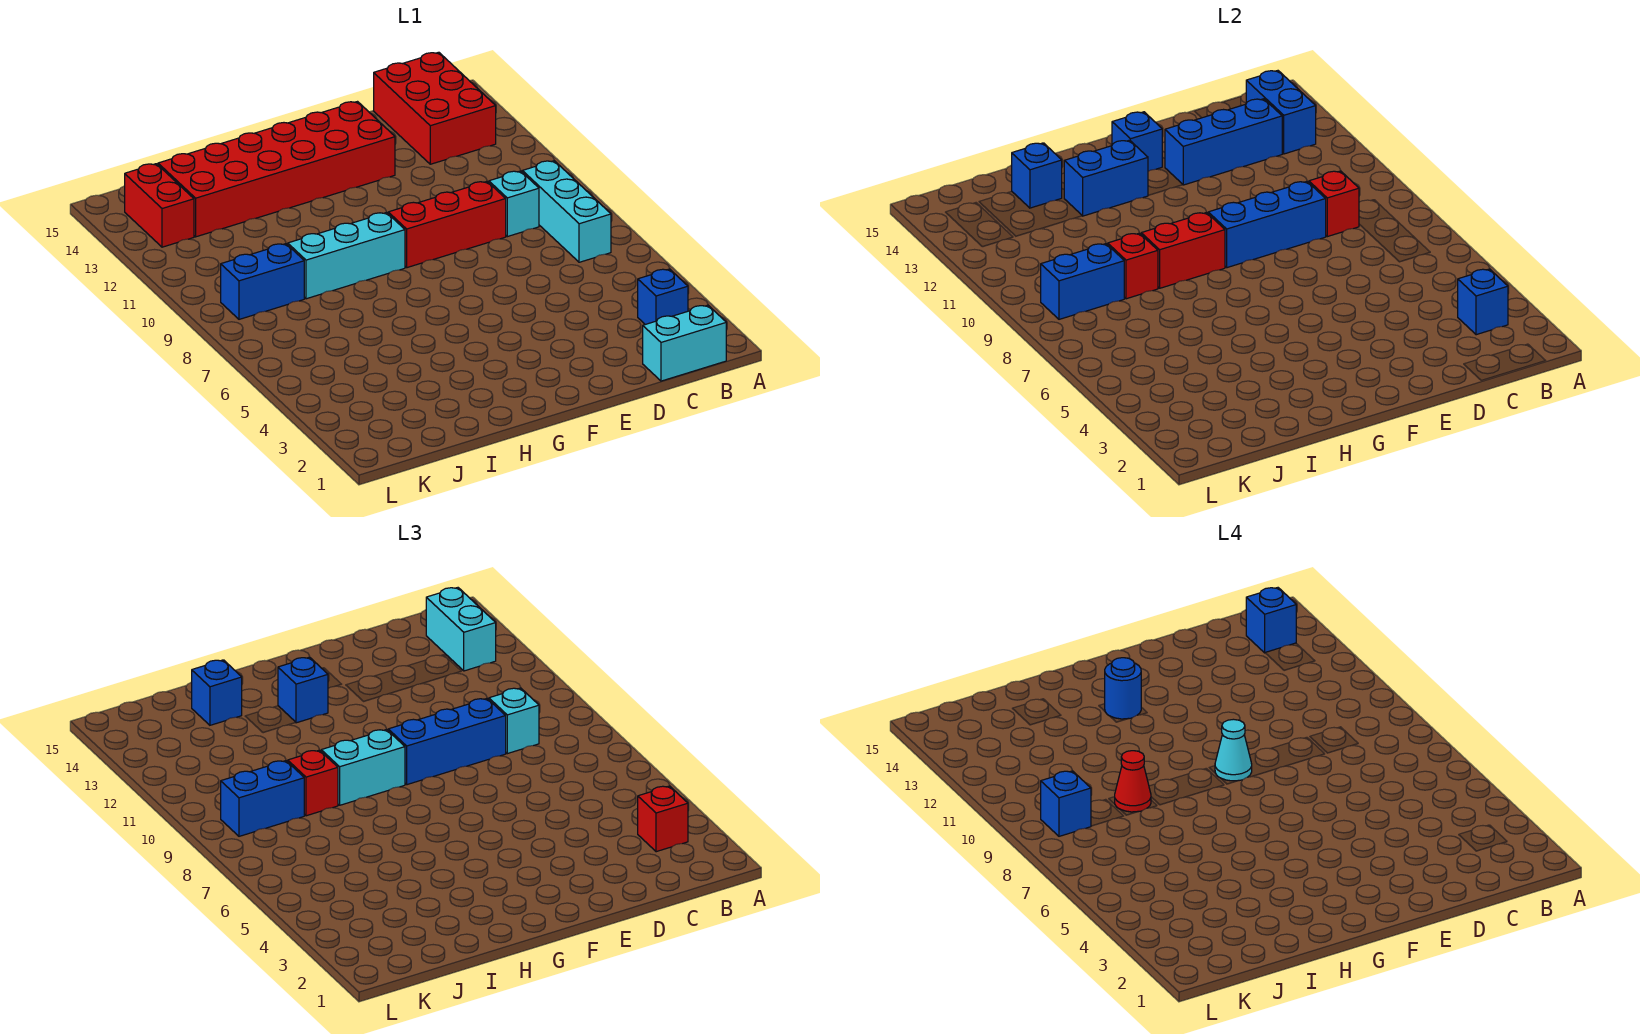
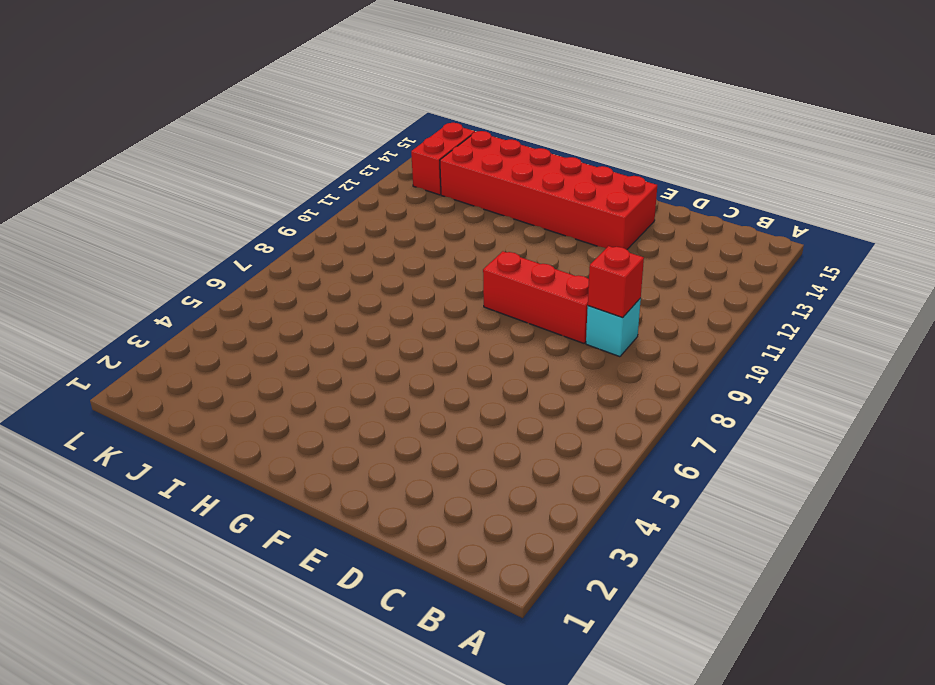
none -> cyan 1x2 brick [643,305,726,381]
none -> blue 1x1 brick [638,269,688,325]
none -> cyan 1x3 brick [522,161,611,262]
none -> red 2x3 brick [374,52,496,164]

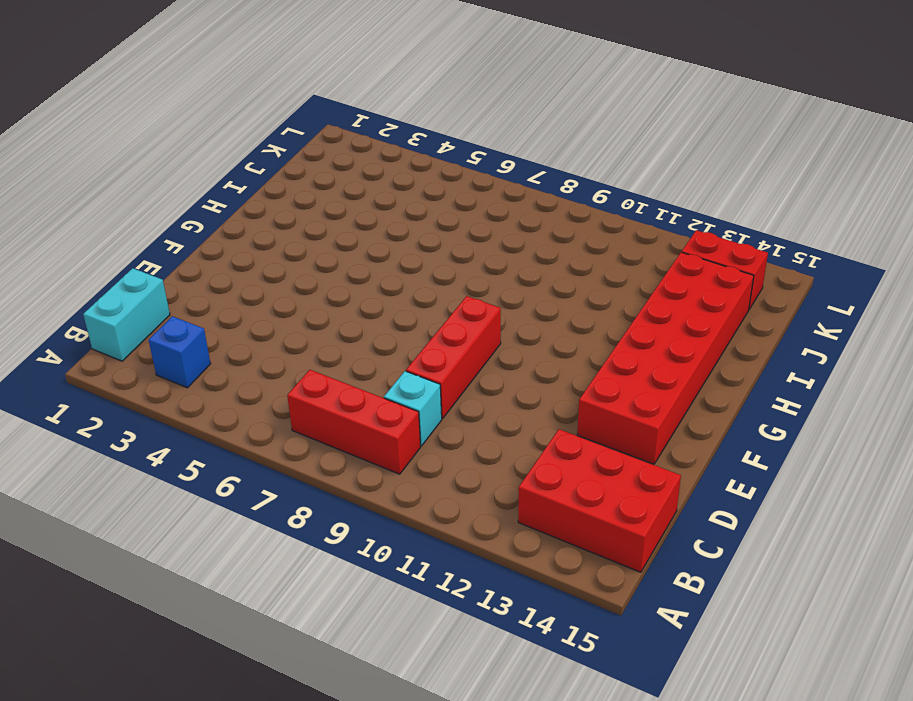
red 1x3 brick [287,370,421,474] -> cyan 1x3 brick [522,161,611,262]
none -> cyan 1x3 brick [288,212,405,299]
none -> blue 1x2 brick [221,244,304,319]
none -> blue 1x1 brick [1458,269,1508,335]
none -> blue 1x2 brick [1246,71,1316,154]

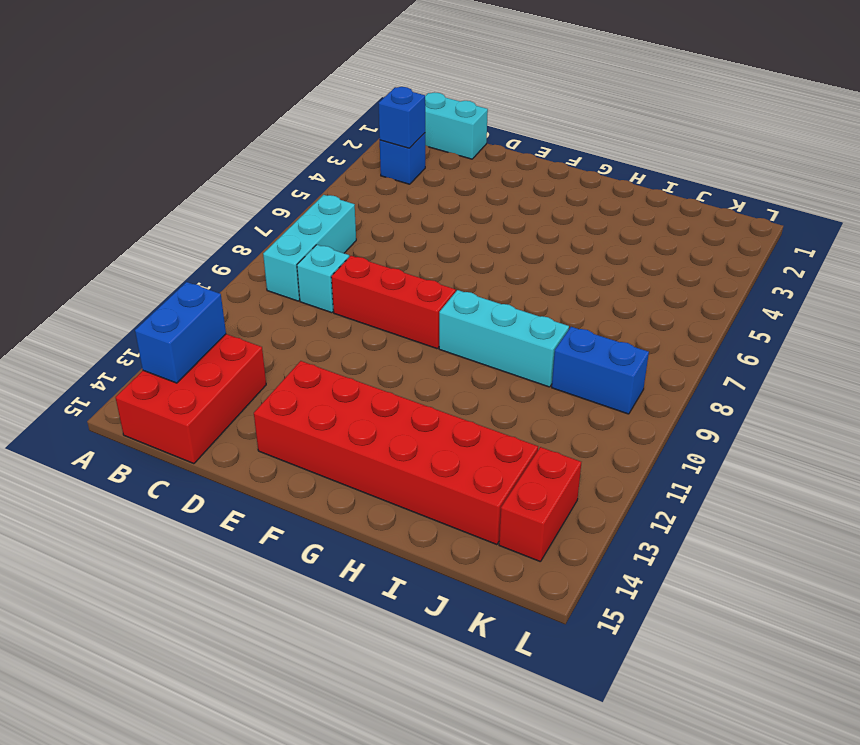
none -> red 1x1 brick [1309,171,1359,237]
none -> blue 1x3 brick [1165,99,1282,185]
none -> blue 1x3 brick [1208,182,1326,268]
none -> blue 1x1 brick [1112,112,1162,171]

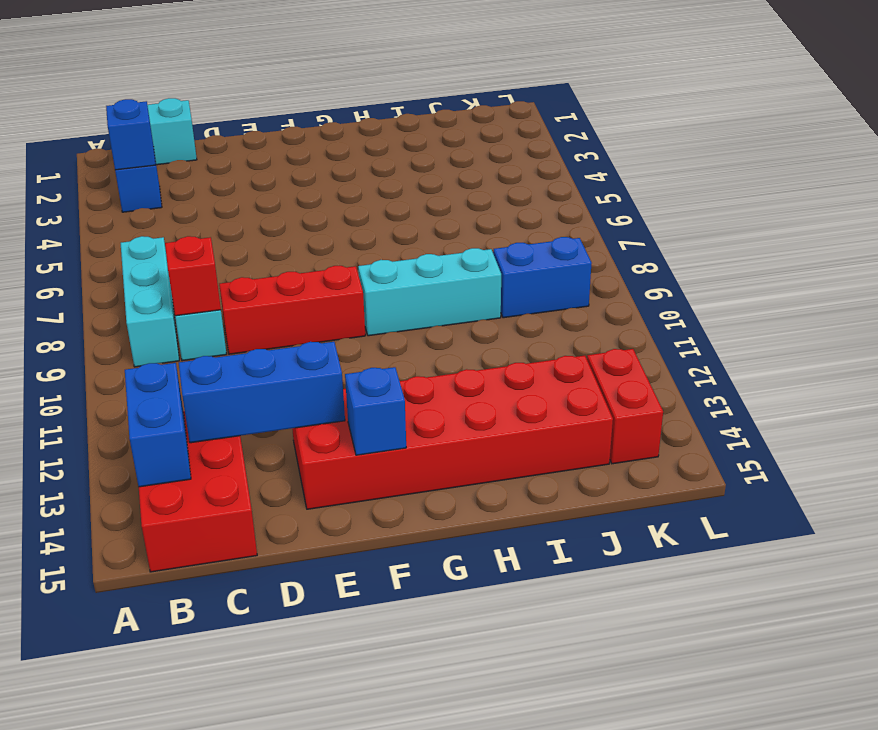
none -> blue 1x3 brick [1208,182,1326,268]
none -> red 1x2 brick [1141,212,1225,288]
none -> blue 1x2 brick [1064,140,1148,216]
none -> red 1x1 brick [1108,233,1158,299]

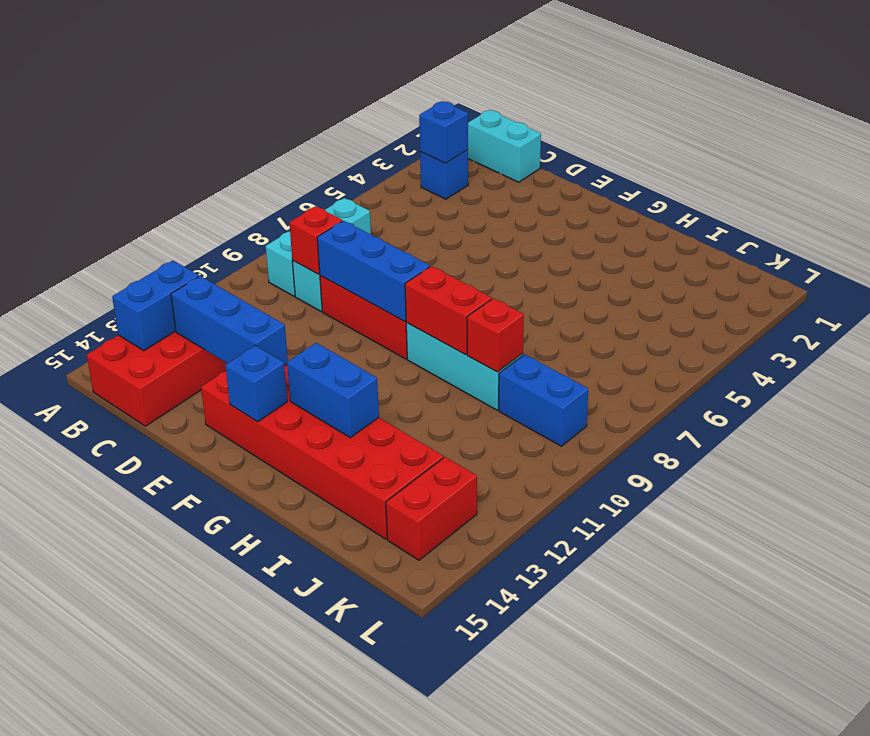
none -> blue 1x1 brick [1012,143,1062,208]
none -> blue 1x2 brick [1041,244,1124,319]
none -> red 1x1 brick [638,786,688,852]
none -> cyan 1x2 brick [426,588,496,671]

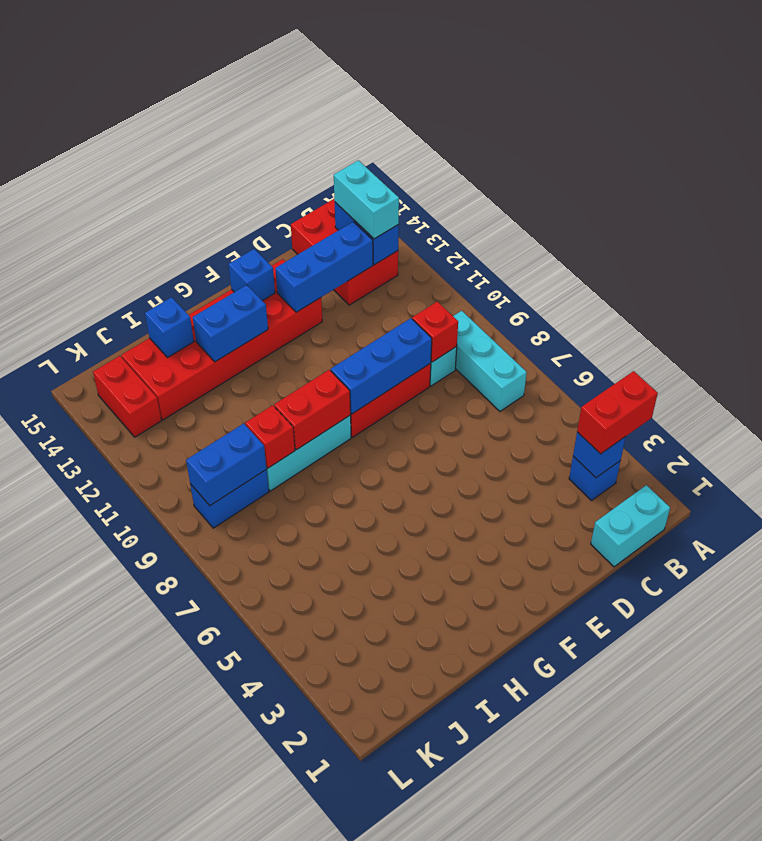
red 1x2 brick [577,371,658,454] -> red 1x1 brick [638,786,688,852]
none -> cyan 1x1 brick [489,688,539,754]
none -> blue 1x3 brick [388,699,506,785]
none -> cyan 1x2 brick [321,729,405,805]
none -> blue 1x1 brick [278,657,328,723]

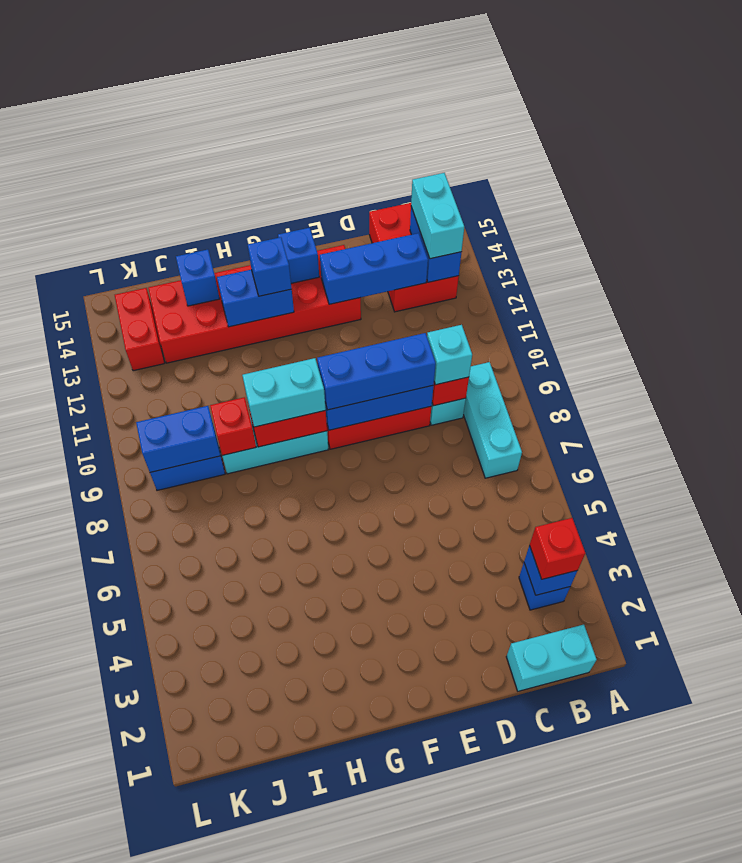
none -> red 1x1 brick [288,750,338,816]
none -> blue 1x1 brick [192,660,242,725]
none -> blue 1x2 brick [221,761,304,836]
none -> blue 1x1 brick [1246,588,1296,653]

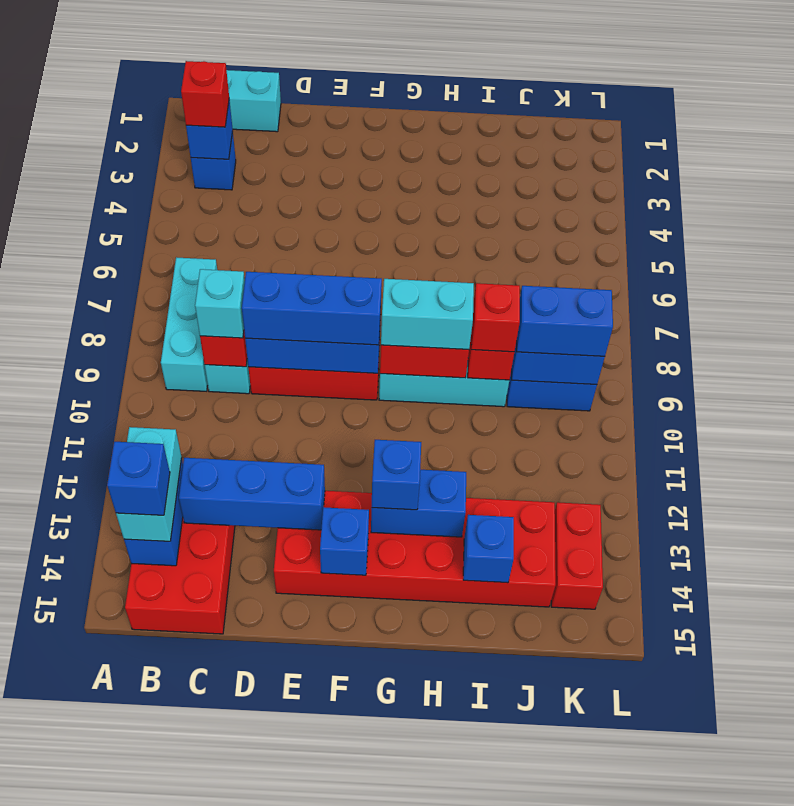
none -> blue 1x1 brick [192,660,242,725]
none -> cyan 1x1 cone [1215,719,1252,781]
none -> blue 1x1 round brick [1105,658,1141,719]
none -> red 1x1 cone [1115,751,1151,812]

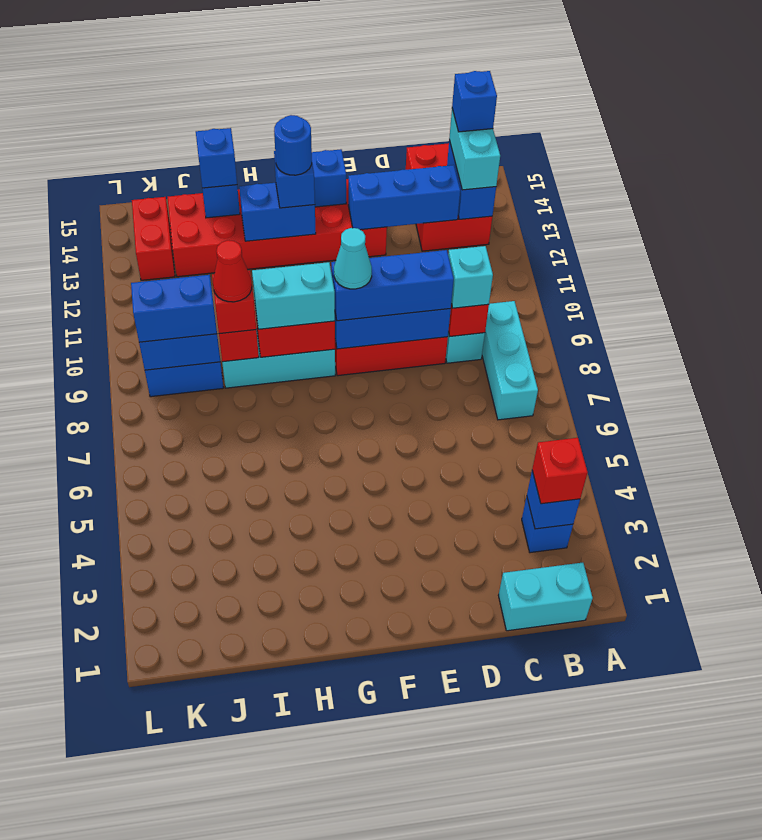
none -> blue 1x1 brick [1041,771,1091,836]

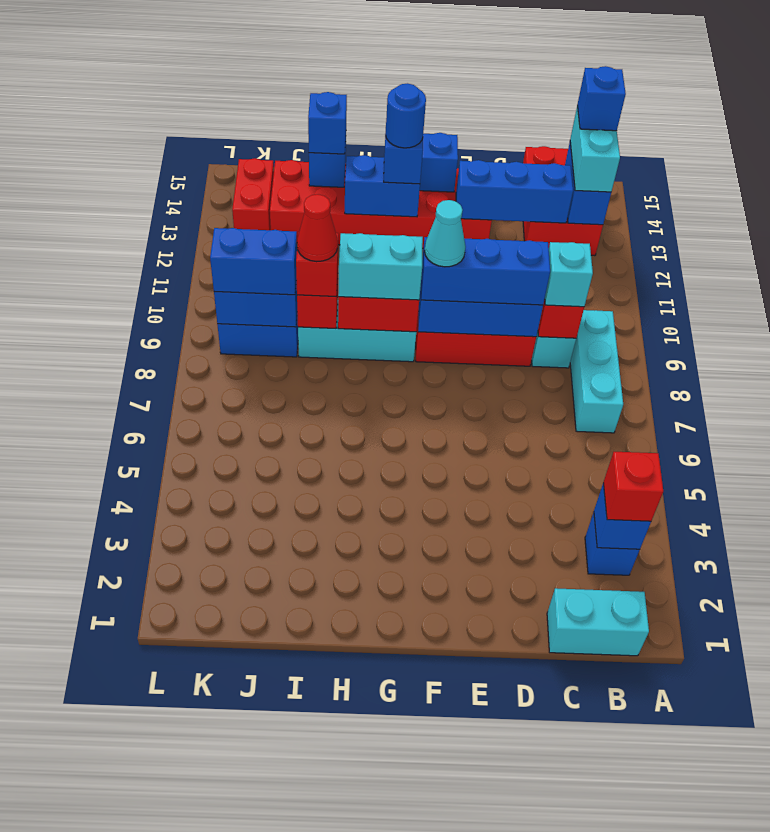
none -> blue 1x1 brick [1041,771,1091,836]

